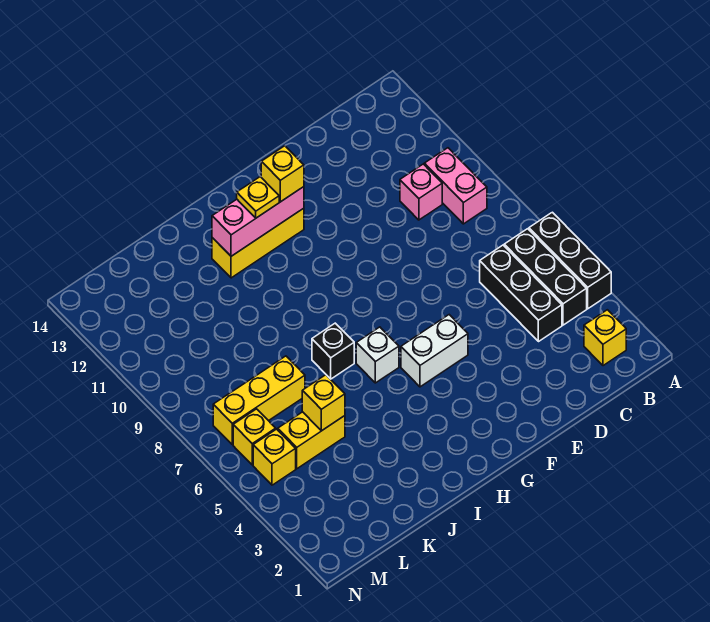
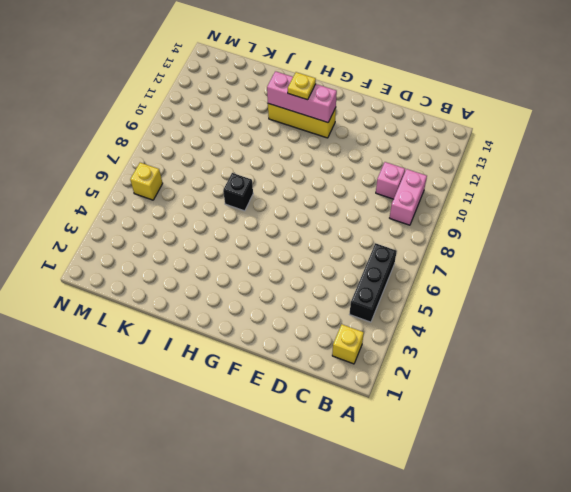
none -> black 1x3 brick [529,212,611,309]
none -> black 1x3 brick [480,245,562,342]
none -> white 1x2 brick [401,315,468,387]

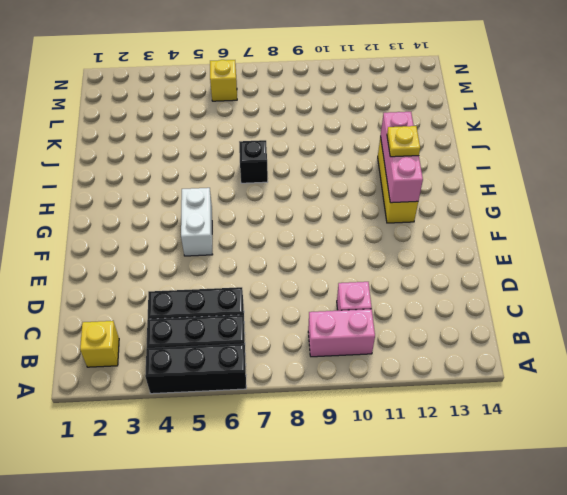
none -> white 1x1 brick [356,327,399,383]
none -> yellow 1x2 brick [278,412,345,469]
none -> yellow 1x3 brick [213,356,305,445]

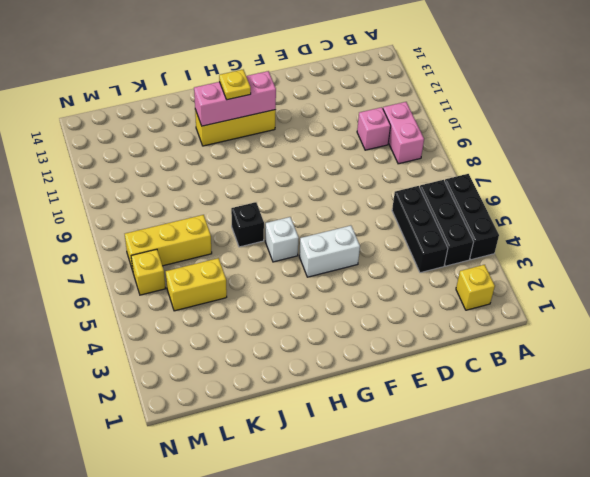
none -> yellow 1x1 brick [253,429,296,485]
none -> yellow 1x1 brick [302,375,345,431]
none -> yellow 1x1 brick [261,146,304,202]

